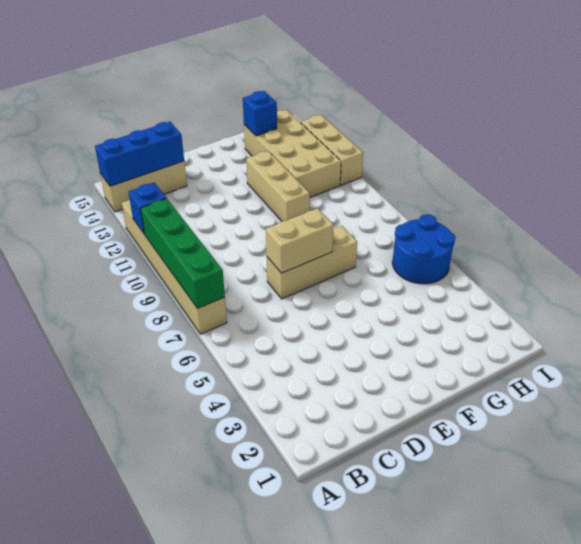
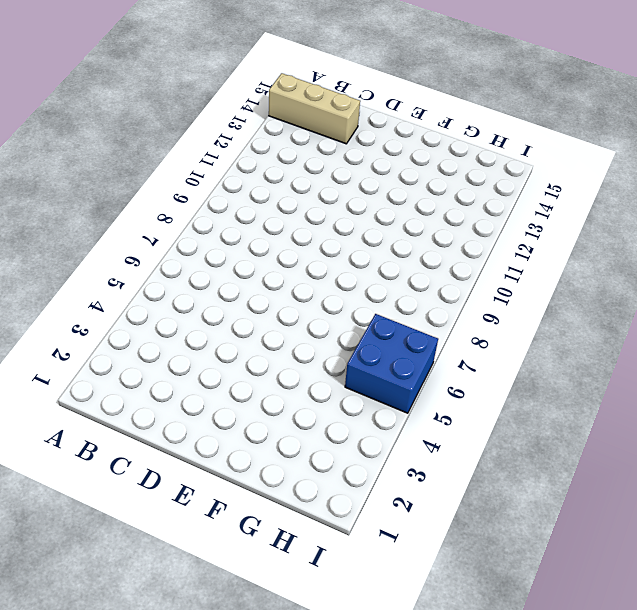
blue 2x2 brick [345,314,438,413] -> blue 2x2 round brick [392,214,455,284]
none -> tan 1x6 brick [122,200,227,334]
none -> tan 1x3 brick [267,226,357,299]
none -> tan 1x3 brick [246,151,310,221]

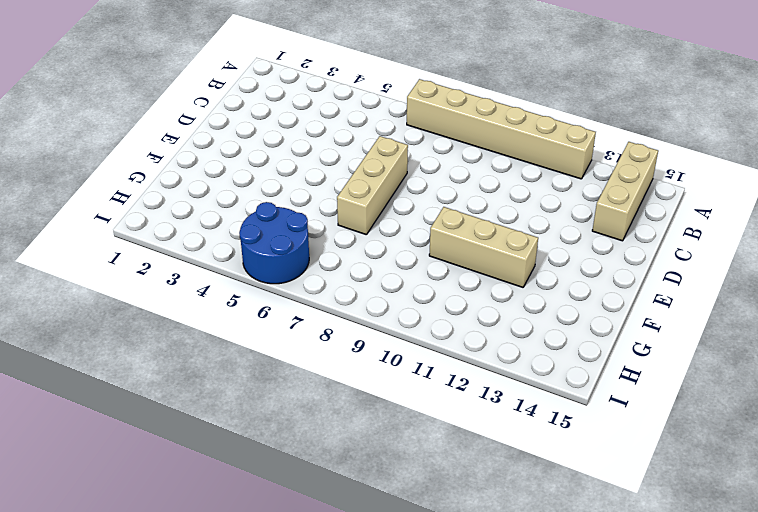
none -> tan 2x4 brick [244,110,341,197]
none -> tan 1x3 brick [301,115,363,185]
none -> green 1x4 brick [141,198,225,309]

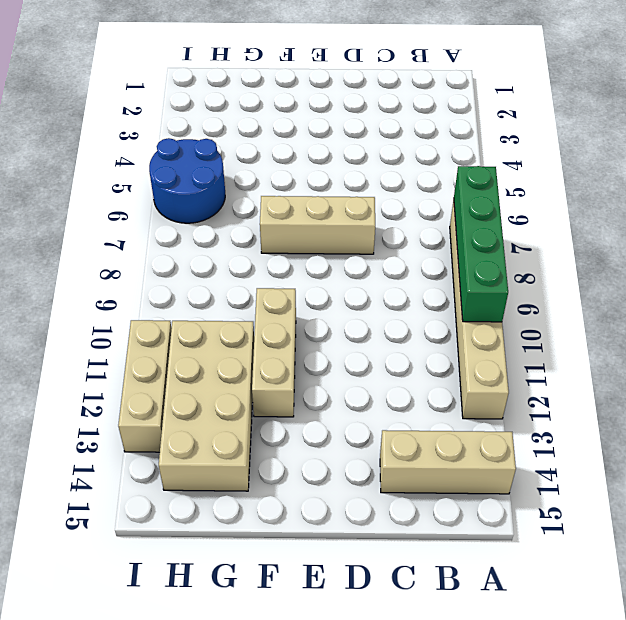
none -> blue 1x1 brick [128,183,166,234]
none -> blue 1x3 brick [95,122,184,186]
none -> tan 1x2 brick [266,208,334,273]

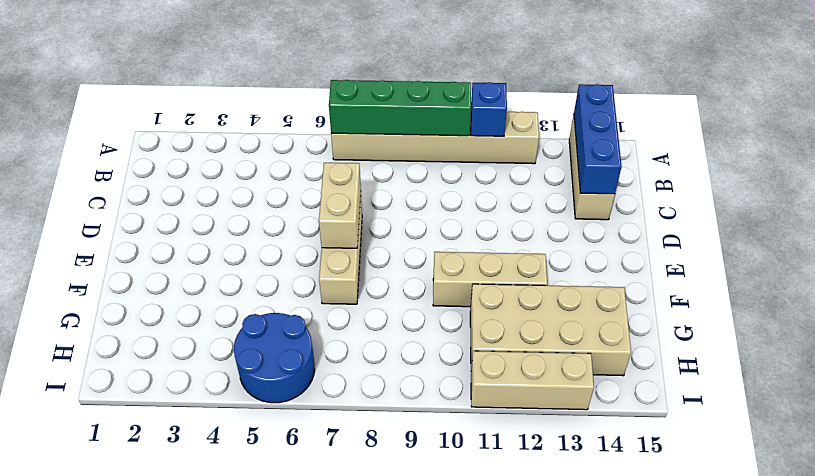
none -> blue 1x1 brick [243,91,277,136]

